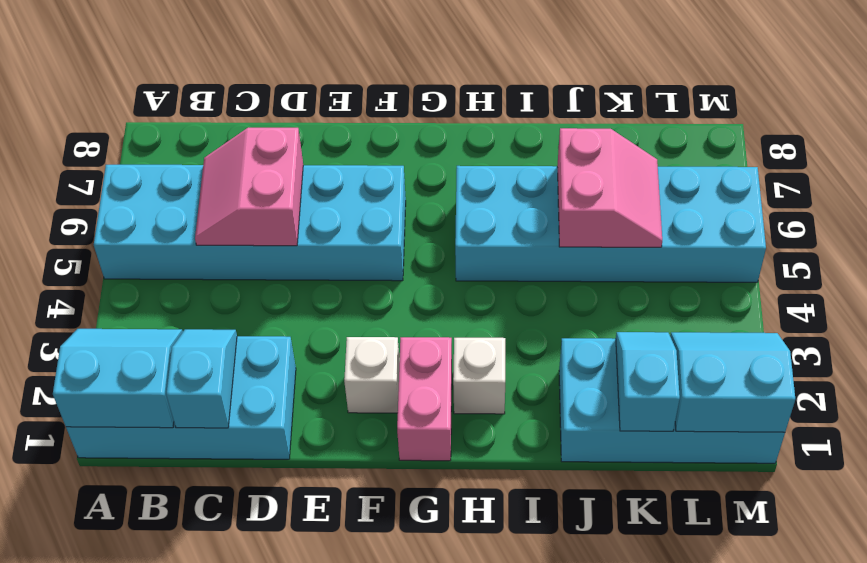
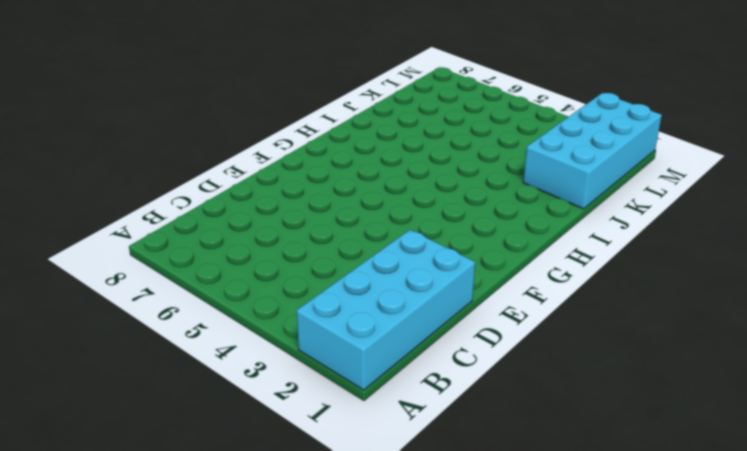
none -> cyan 2x6 brick [94,165,406,281]
none -> white 1x1 brick [344,337,399,413]
none -> pink 1x2 brick [397,337,452,461]

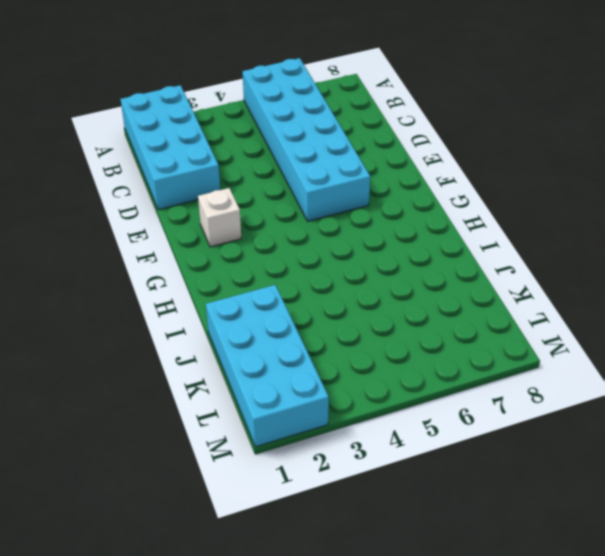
none -> pink 1x2 brick [397,337,452,461]
none -> white 1x1 brick [453,338,505,414]
none -> cyan 2x6 brick [455,166,766,282]

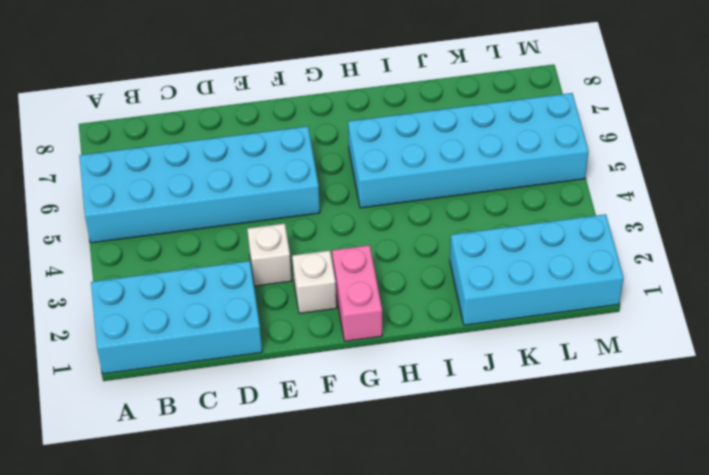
white 1x1 brick [247,224,292,286] -> white 1x1 brick moved to [453,338,505,414]
none -> cyan 2x2 slope [53,329,183,428]
none -> cyan 1x2 slope [166,329,237,428]
none -> pink 2x2 slope [195,128,303,246]

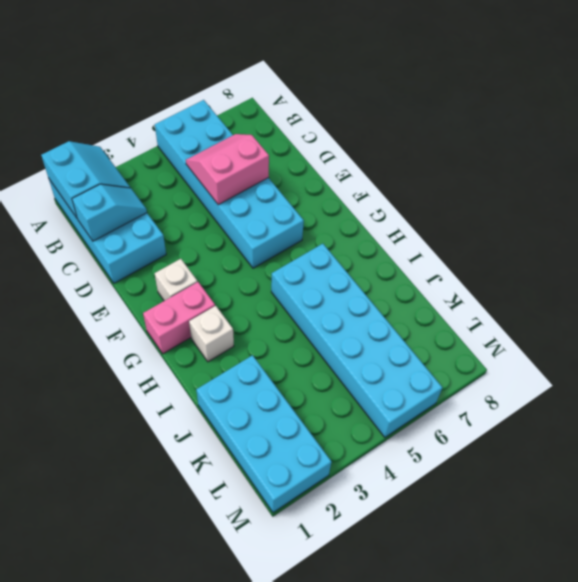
none -> pink 2x2 slope [557,128,662,247]
none -> cyan 1x2 slope [616,332,680,431]
none -> cyan 2x2 slope [670,332,795,432]

